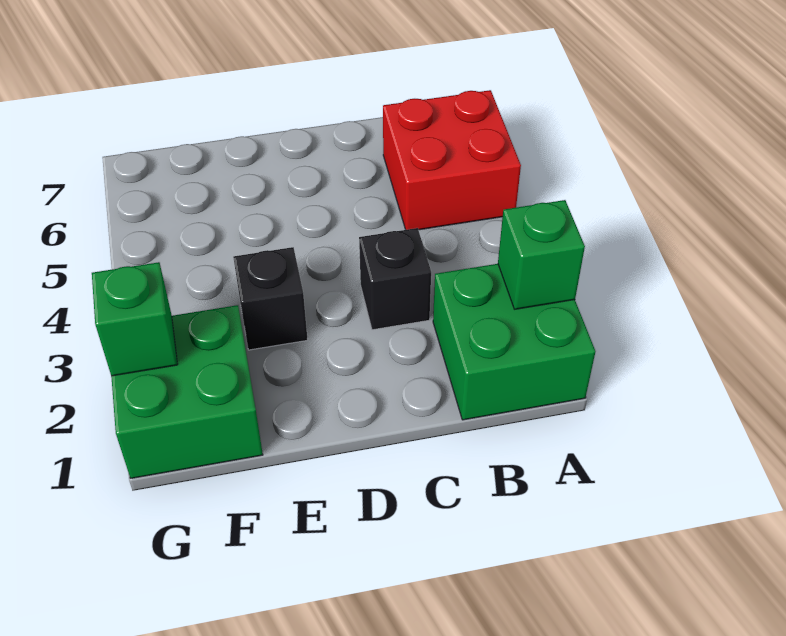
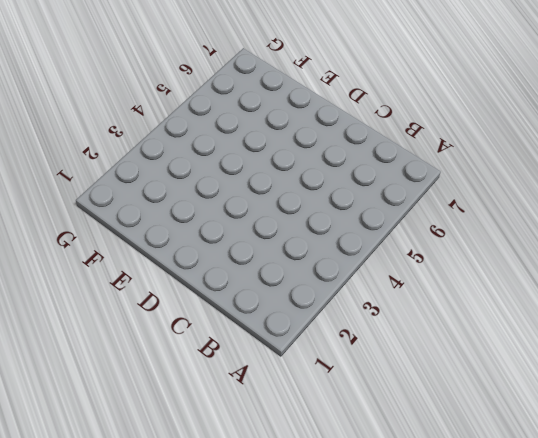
none -> green 2x2 brick [433,264,595,420]
none -> red 2x2 brick [383,90,521,230]

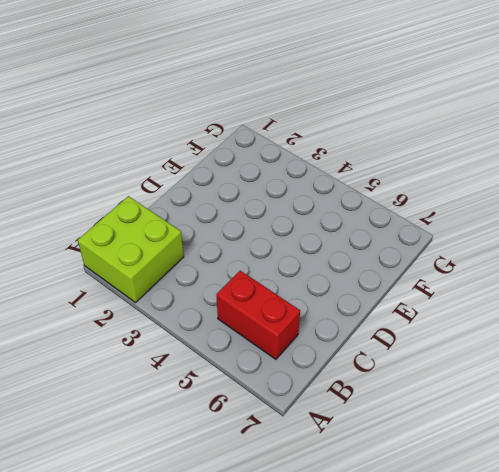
lime 2x2 brick [78,196,184,303] -> green 2x2 brick [433,264,595,420]
red 1x2 brick [216,271,300,359] -> red 2x2 brick [383,90,521,230]
none -> black 1x1 brick [359,228,431,330]
none -> black 1x1 brick [233,247,308,350]

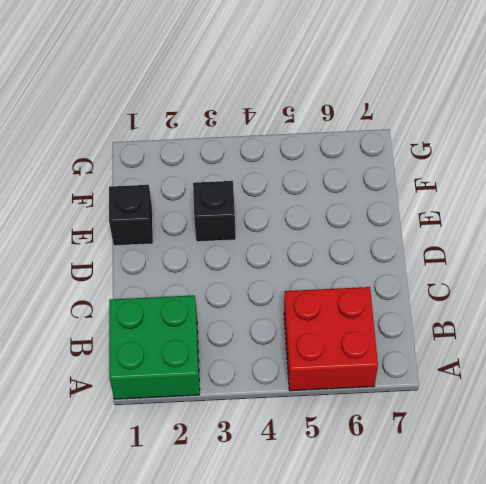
black 1x1 brick [109,185,153,246] -> black 1x1 brick moved to [359,228,431,330]
none -> green 2x2 brick [111,305,263,478]
none -> green 1x1 brick [498,200,585,309]

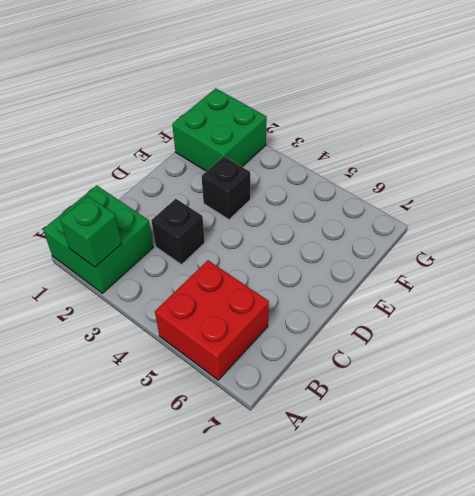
none -> green 1x1 brick [92,262,178,376]

